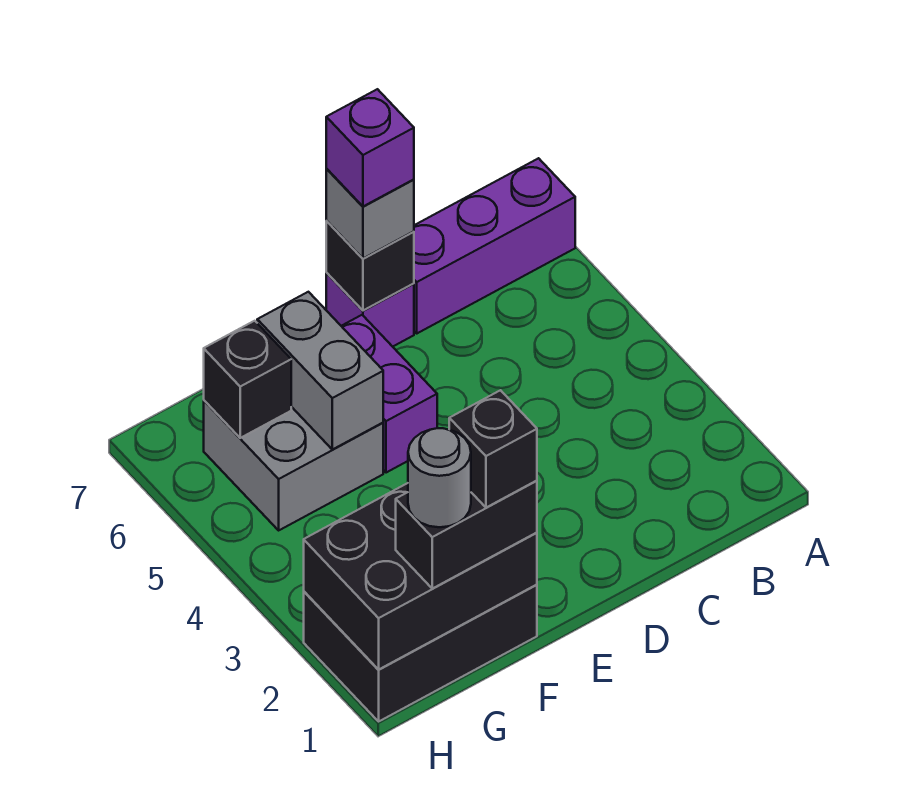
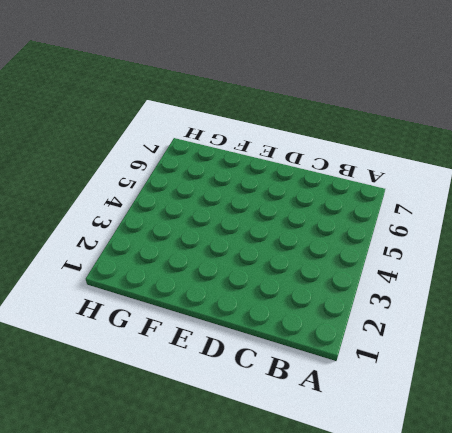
none -> purple 1x3 brick [414,158,575,333]
none -> purple 1x1 brick [326,273,414,347]
none -> purple 1x2 brick [342,315,437,473]

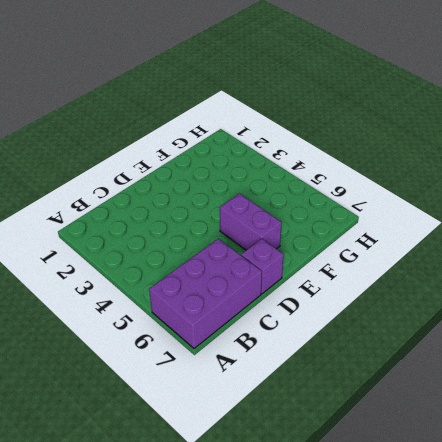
purple 2x3 brick [149,239,262,349] -> purple 1x3 brick [414,158,575,333]
none -> black 2x3 brick [304,585,537,721]
none -> grey 2x2 brick [204,401,383,530]
none -> black 1x1 brick [326,221,414,310]

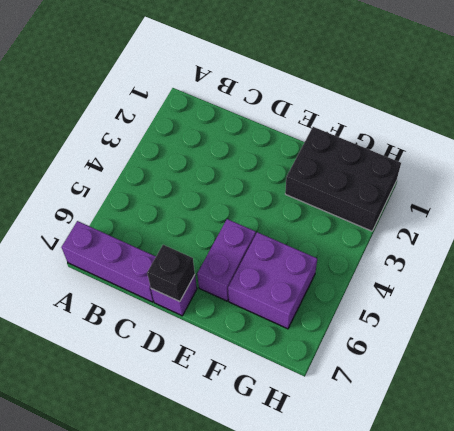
purple 2x2 brick [228,232,317,329] -> grey 2x2 brick [204,401,383,530]
none -> black 2x3 brick [304,483,537,669]
none -> grey 1x2 brick [257,292,383,450]
none -> black 1x1 brick [204,321,291,438]

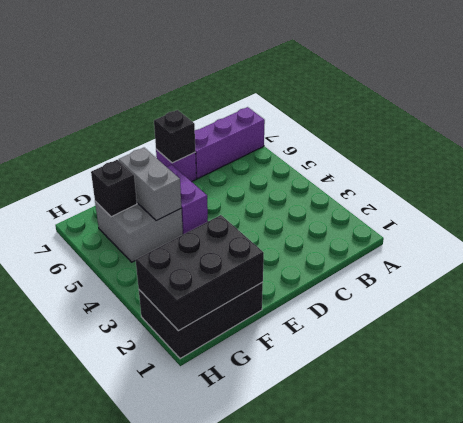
none -> grey 1x1 brick [326,169,414,258]
none -> black 1x2 brick [396,481,537,589]
none -> purple 1x1 brick [326,89,414,206]

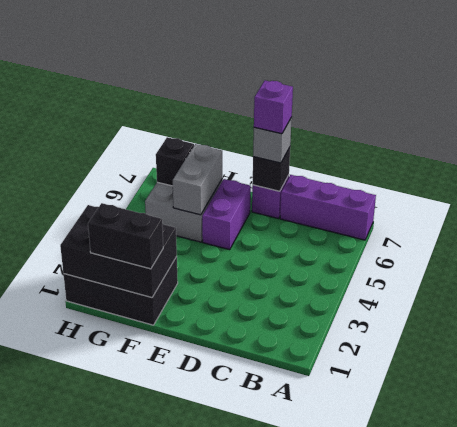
none -> black 1x1 brick [449,390,537,508]
none -> grey 1x1 round brick [408,428,471,527]

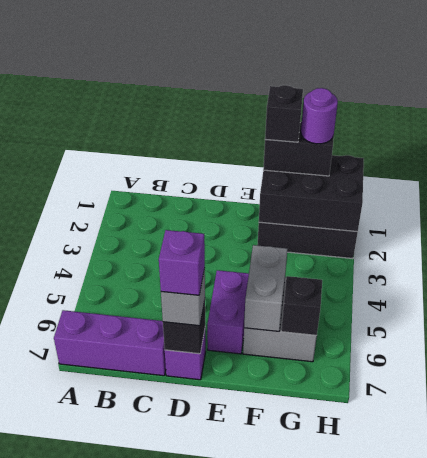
purple 1x1 round brick [301,88,338,144] -> grey 1x1 round brick [408,428,471,527]

